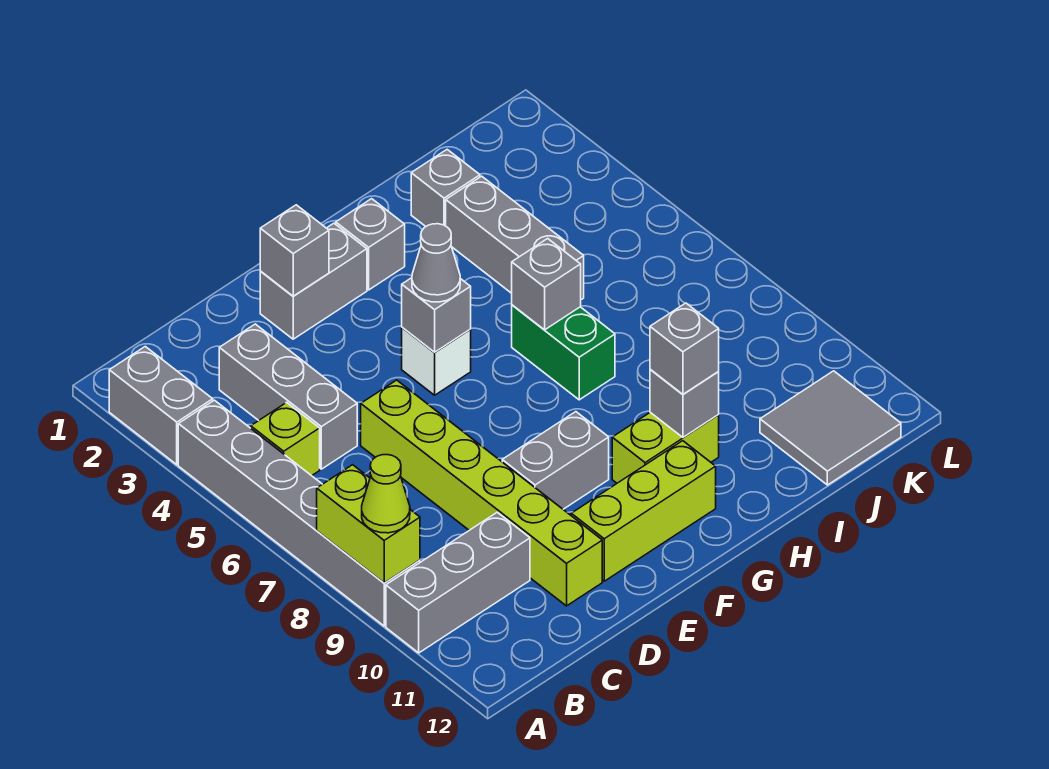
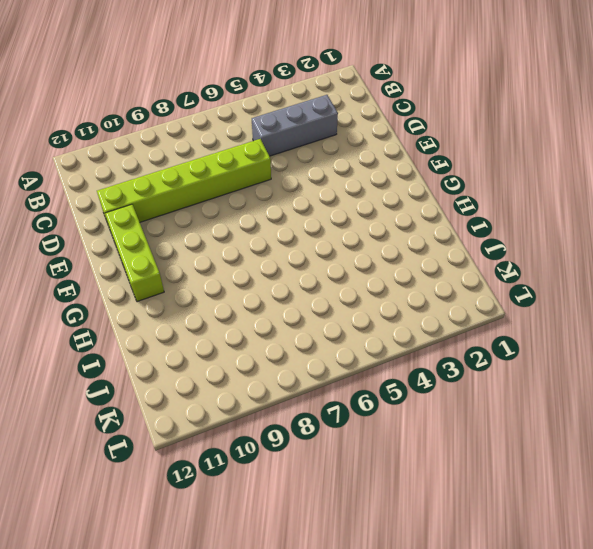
none -> grey 1x2 brick [109,346,213,465]
none -> grey 1x6 brick [178,400,420,626]
none -> grey 1x3 brick [386,512,530,653]

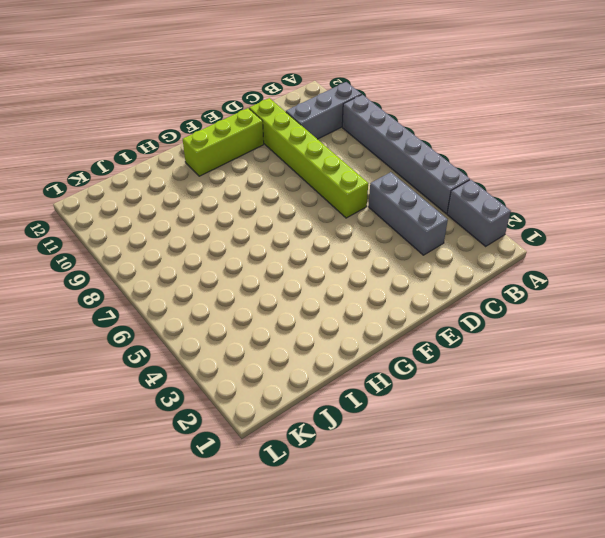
none -> lime 1x1 brick [251,402,320,476]
none -> grey 1x2 brick [260,223,367,339]
none -> grey 1x2 brick [502,412,609,509]

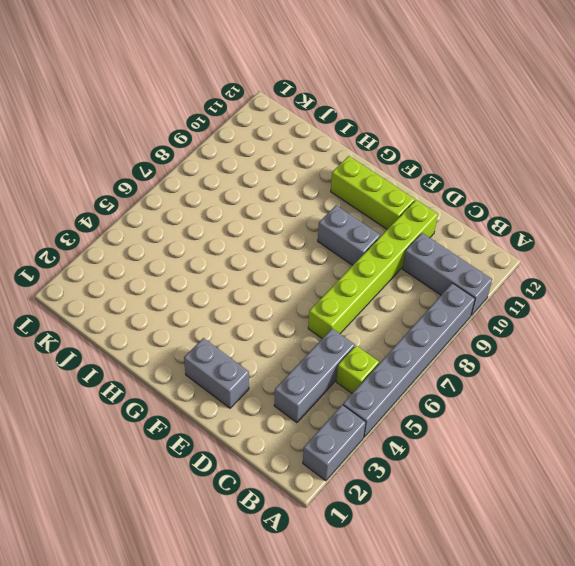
none -> white 1x1 brick [402,327,471,395]
none -> grey 1x1 brick [336,199,405,290]
none -> lime 1x2 brick [612,412,719,483]

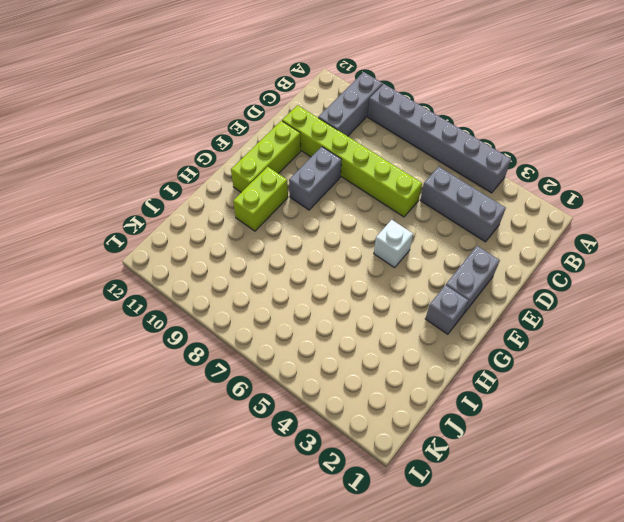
none -> grey 1x2 brick [109,346,213,465]
none -> lime 1x1 brick [251,402,320,476]
none -> green 1x2 brick [512,305,615,400]

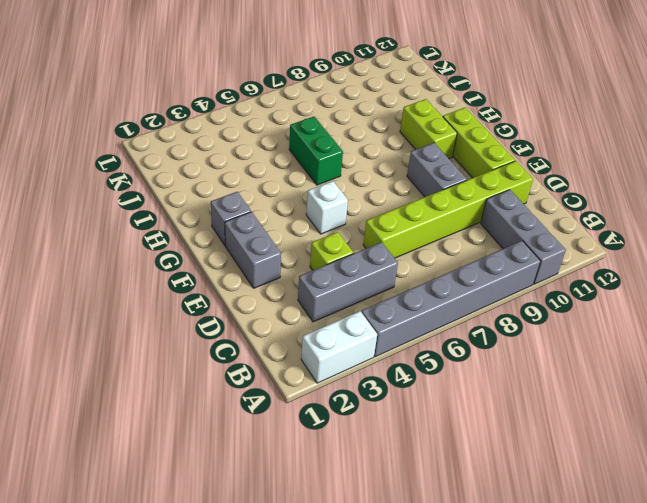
white 1x2 brick [301,311,377,383] -> grey 1x2 brick [109,346,213,465]
lime 1x1 brick [310,232,353,270] -> lime 1x1 brick moved to [251,402,320,476]
green 1x2 brick [289,117,343,185] -> green 1x2 brick turned to [512,305,615,400]
none -> grey 1x1 brick [411,150,480,226]
none -> grey 1x3 brick [446,176,584,300]
none -> grey 2x2 tile [760,371,901,485]

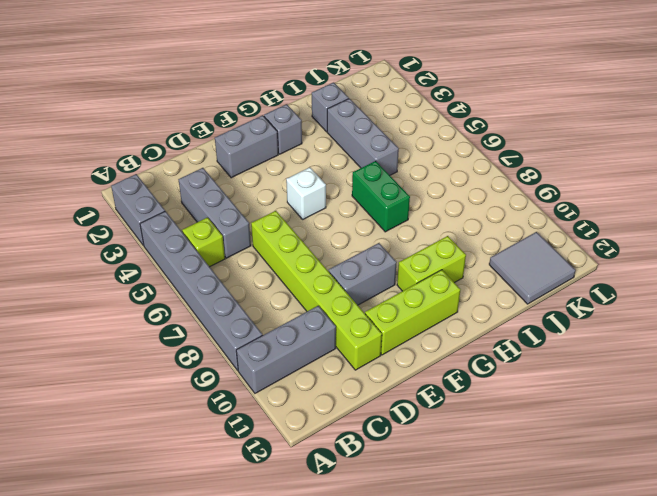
none -> lime 1x2 brick [317,465,420,583]
none -> grey 1x1 brick [260,205,329,296]
none -> grey 1x1 brick [402,278,471,352]

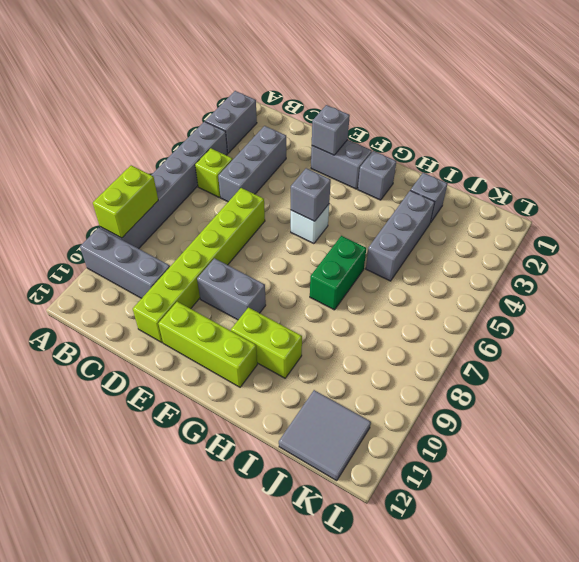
none -> grey 1x1 brick [512,239,581,330]
none -> grey 1x1 brick [650,369,719,437]
none -> lime 1x1 cone [362,455,410,533]

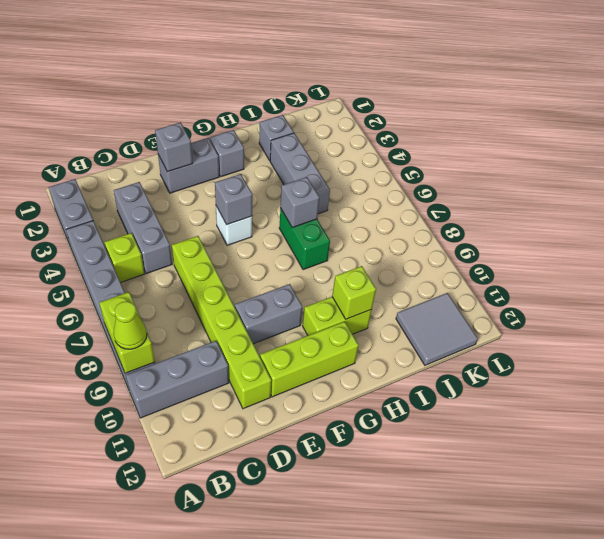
lime 1x1 brick [332,266,376,319] -> grey 1x1 brick [650,369,719,437]
none -> grey 1x1 cone [412,224,460,302]
none -> grey 1x1 brick [650,303,719,394]

